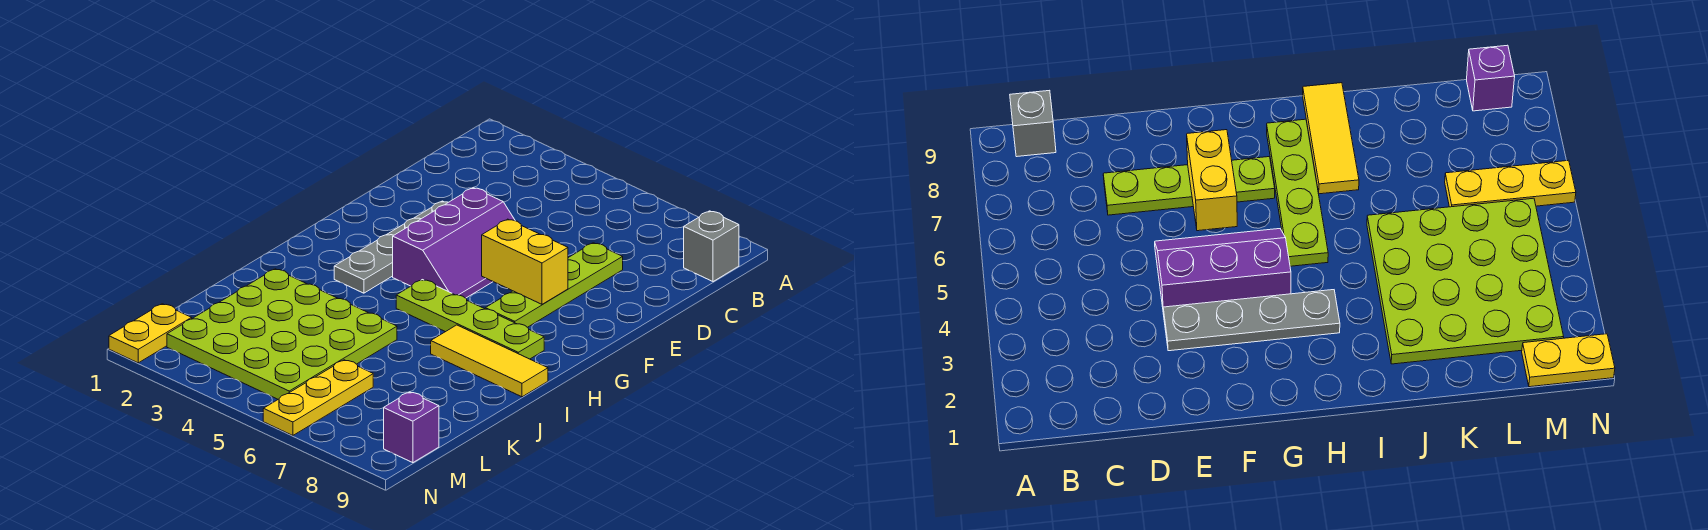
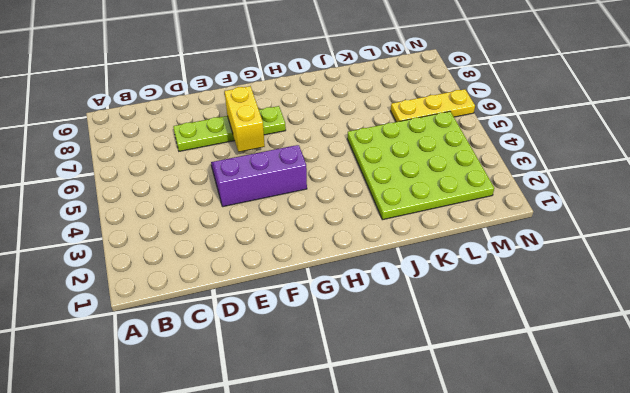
none -> grey 1x1 brick [684,211,739,282]
none -> grey 1x4 plate [334,201,448,293]

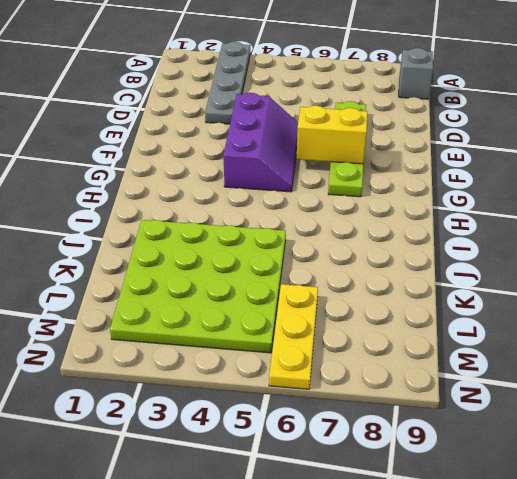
grey 1x4 plate [205,42,250,124] -> grey 1x4 plate moved to [334,201,448,293]
none -> lime 1x4 plate [396,280,544,359]
none -> yellow 1x3 tile [431,325,548,397]

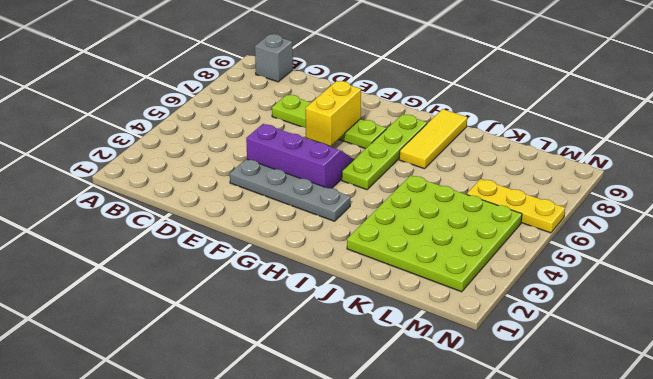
none -> yellow 1x2 plate [109,304,192,363]
none -> purple 1x1 brick [384,392,439,463]

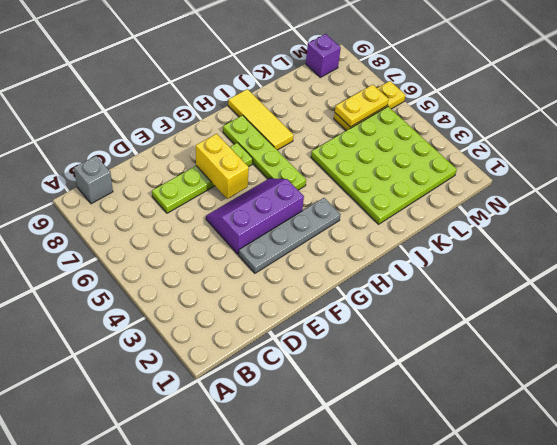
yellow 1x2 plate [335,85,389,127] -> yellow 1x2 plate moved to [109,304,192,363]

